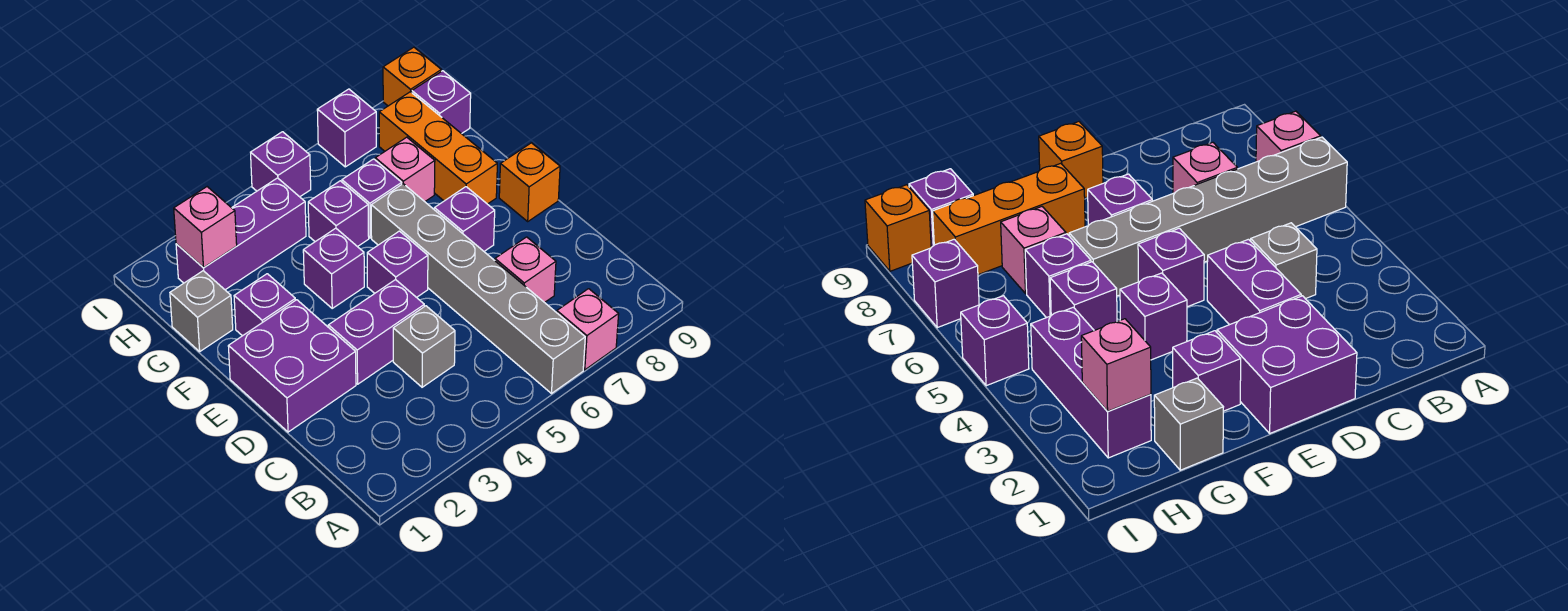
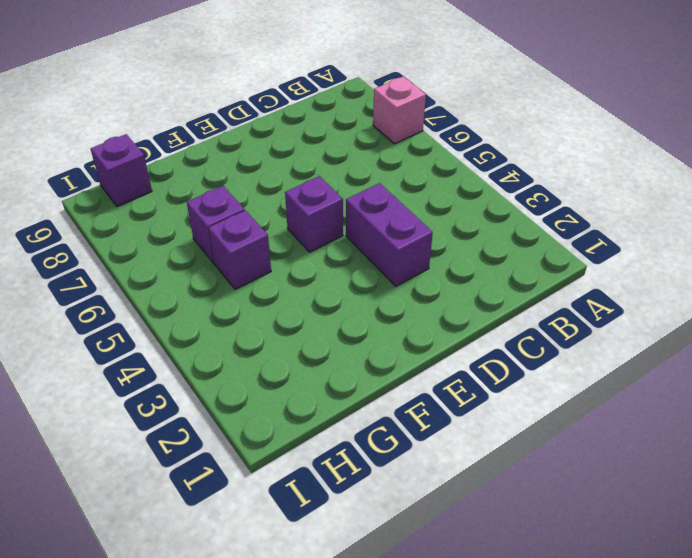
none -> grey 1x6 brick [371,184,585,393]
none -> grey 1x1 brick [393,306,455,387]
none -> pink 1x1 brick [495,237,556,303]

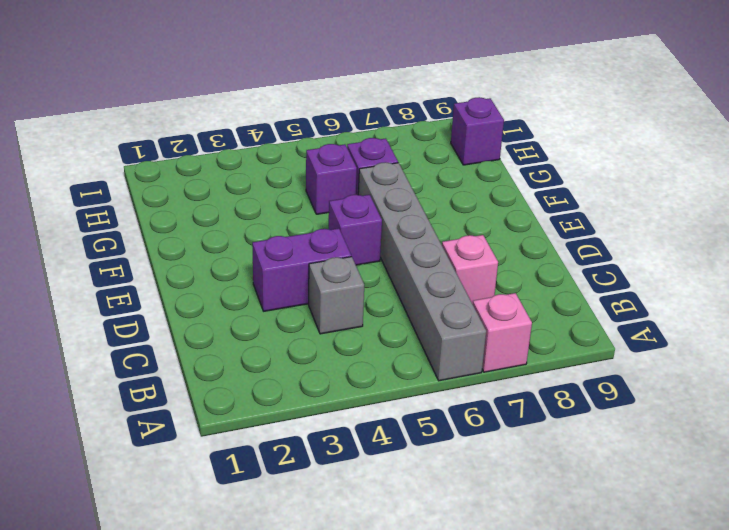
none -> purple 2x2 brick [228,300,356,432]
none -> purple 1x1 brick [434,187,495,251]
none -> orange 1x1 brick [499,143,560,221]

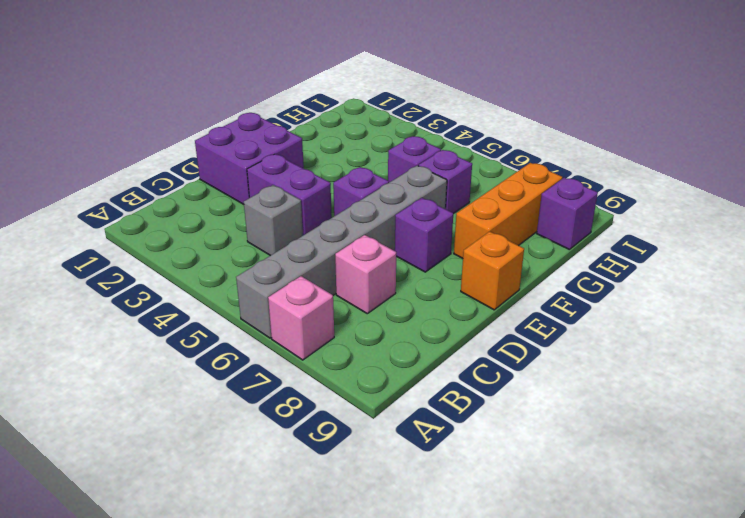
none -> purple 1x1 brick [234,274,295,336]
none -> purple 1x1 brick [303,228,364,308]
none -> grey 1x1 brick [170,271,233,351]

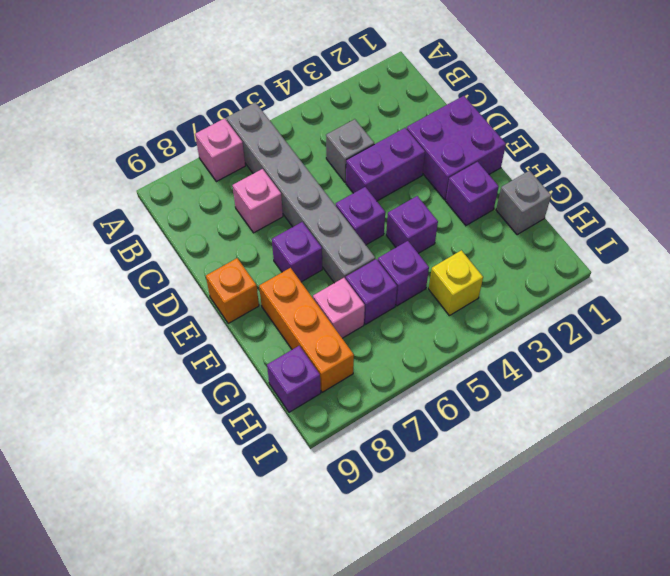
yellow 1x1 brick [429,250,483,316] -> purple 1x3 brick [176,178,306,290]
none -> purple 1x1 brick [251,132,311,197]
none -> purple 1x1 brick [317,89,376,167]
none -> orange 1x1 brick [383,47,441,106]

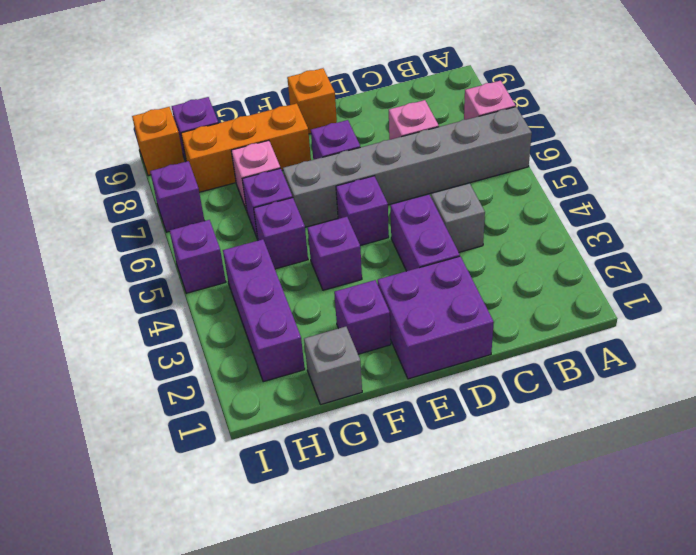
none -> pink 1x1 brick [174,187,237,268]

